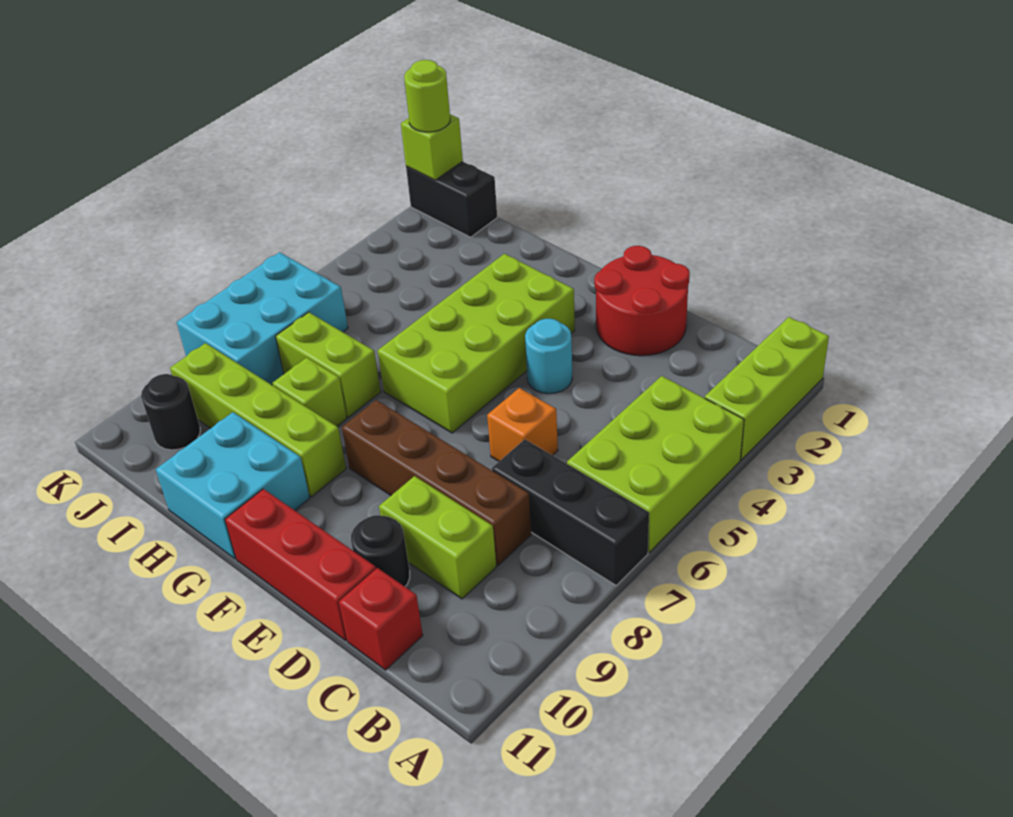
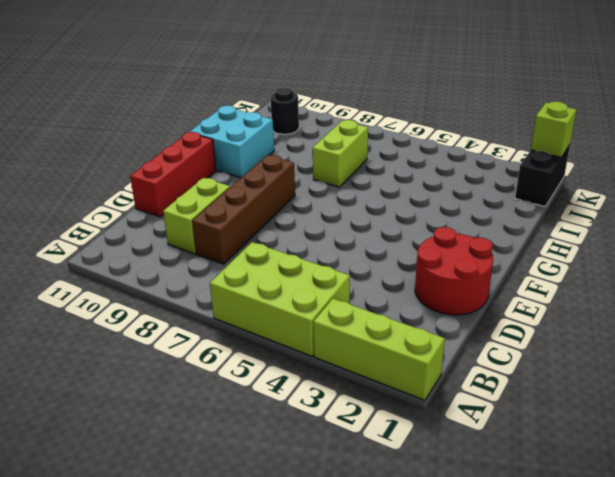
none -> black 1x3 brick [492,439,649,585]
none -> red 1x1 brick [339,568,423,670]
none -> orange 1x1 brick [487,388,558,461]

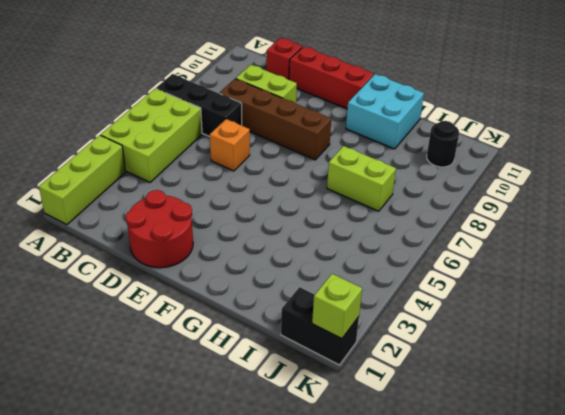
none -> black 1x1 round brick [351,515,410,587]
none -> cyan 1x1 round brick [525,319,572,394]
none -> lime 2x4 brick [378,254,575,433]

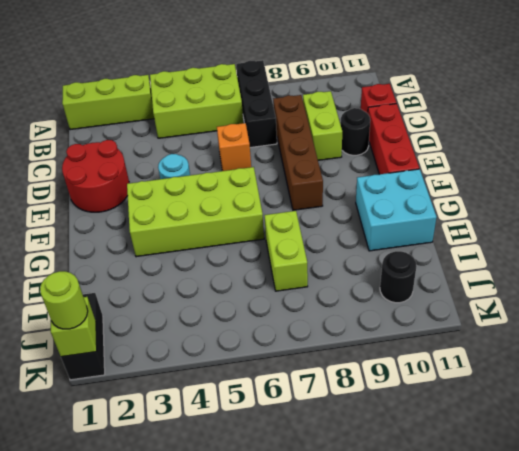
none -> lime 1x4 brick [170,343,346,497]
none -> lime 1x1 brick [272,358,347,426]
none -> cyan 2x3 brick [177,252,348,385]

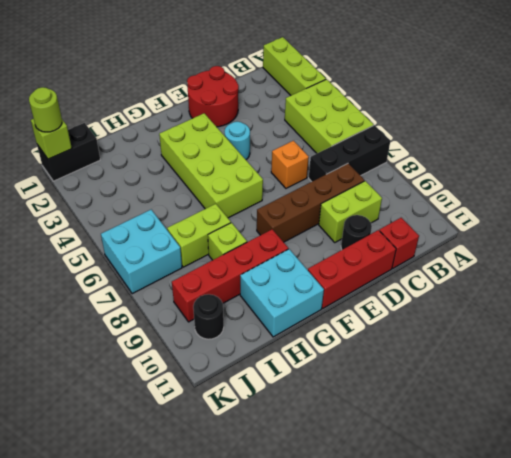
red 1x4 brick [172,229,288,322] -> lime 1x4 brick [170,343,346,497]
cyan 2x2 brick [101,210,182,294] -> cyan 2x3 brick [177,252,348,385]

